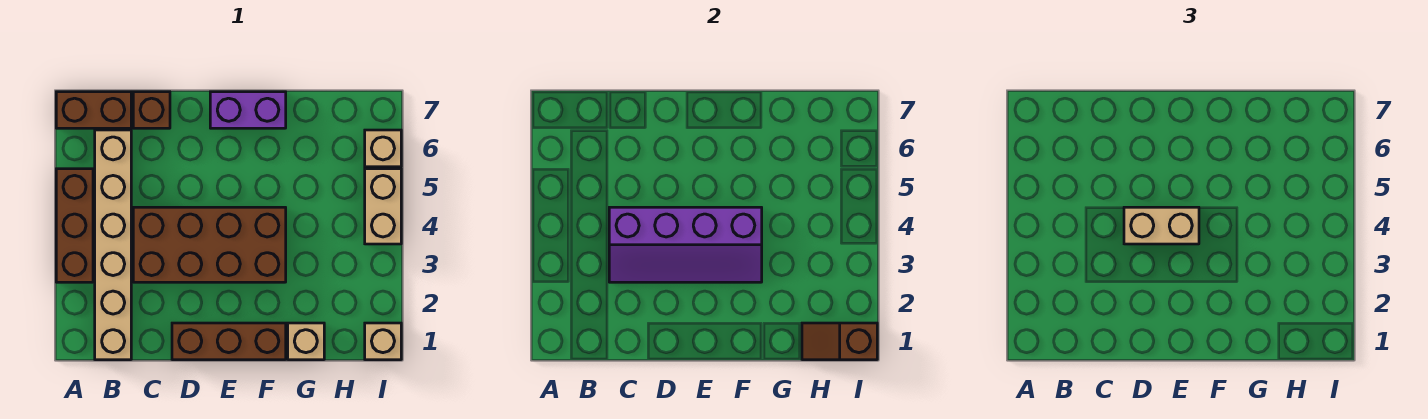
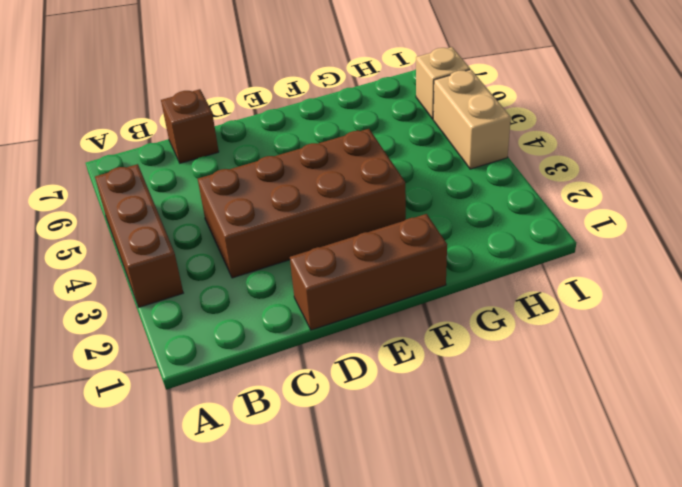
none -> brown 1x2 brick [56,92,131,128]
none -> tan 1x6 brick [95,130,131,360]
none -> purple 1x2 brick [210,92,286,128]

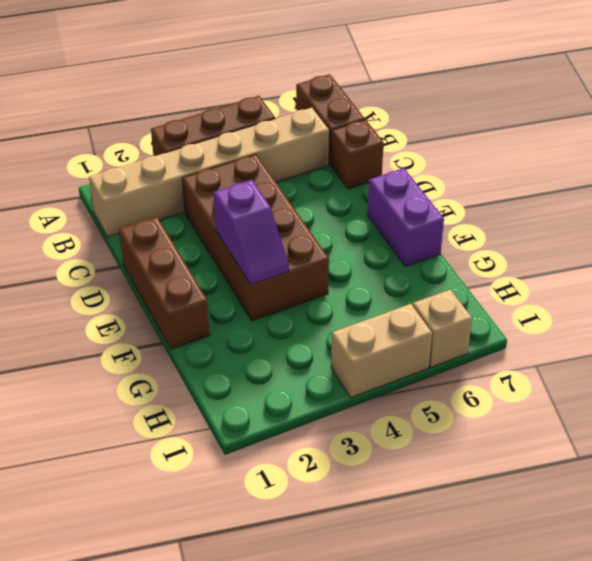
purple 1x2 slope [214,180,289,285] -> purple 2x4 slope [609,207,762,282]
none -> tan 1x1 brick [288,323,324,360]
none -> tan 1x1 brick [365,323,401,360]
none -> brown 1x2 slope [802,323,877,360]

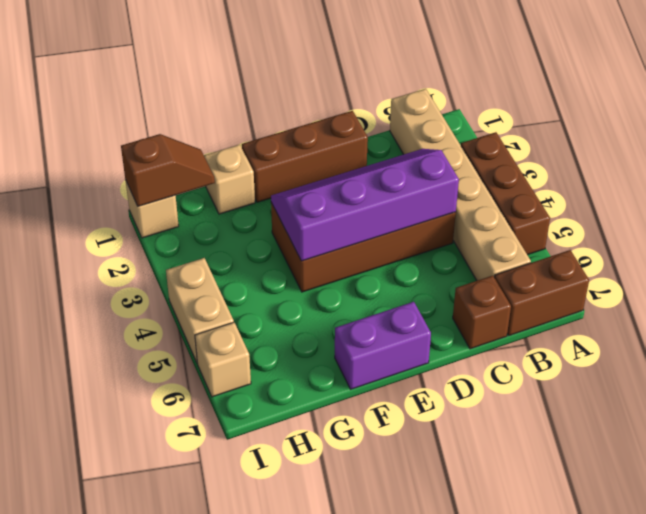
none -> tan 1x2 brick [1124,207,1199,244]

